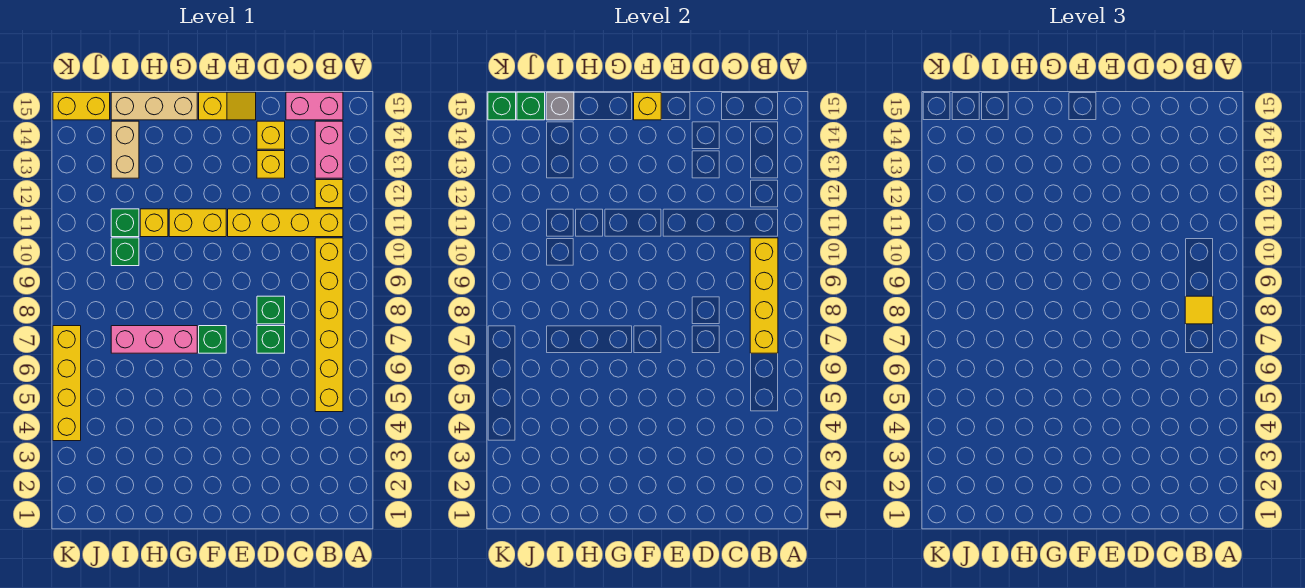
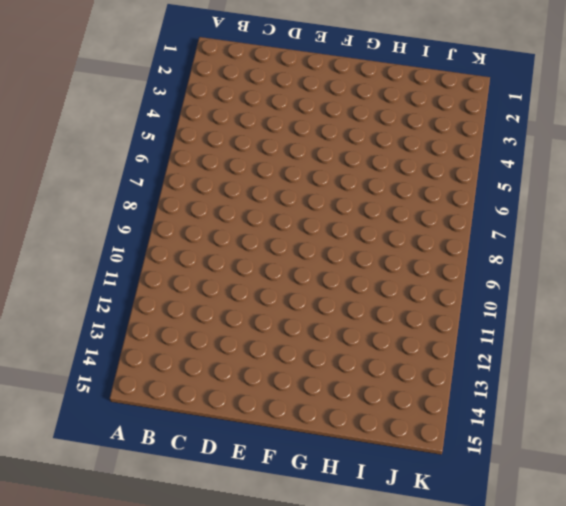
none -> yellow 1x6 brick [315,238,343,412]
none -> yellow 1x4 brick [228,209,343,237]
none -> yellow 1x1 brick [315,180,343,208]

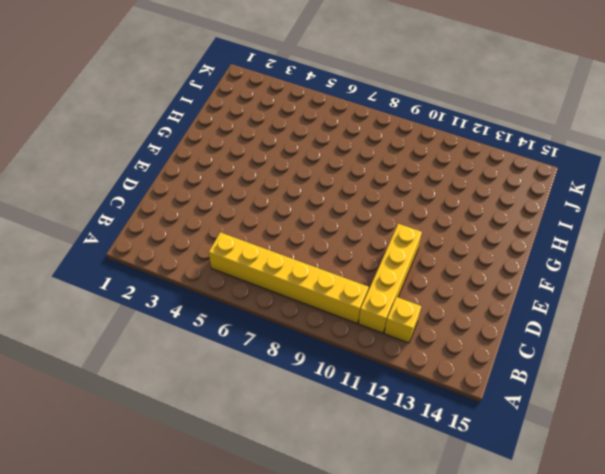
none -> pink 1x2 brick [315,121,343,178]
none -> pink 1x2 brick [286,92,343,120]
none -> green 1x1 brick [257,326,285,353]

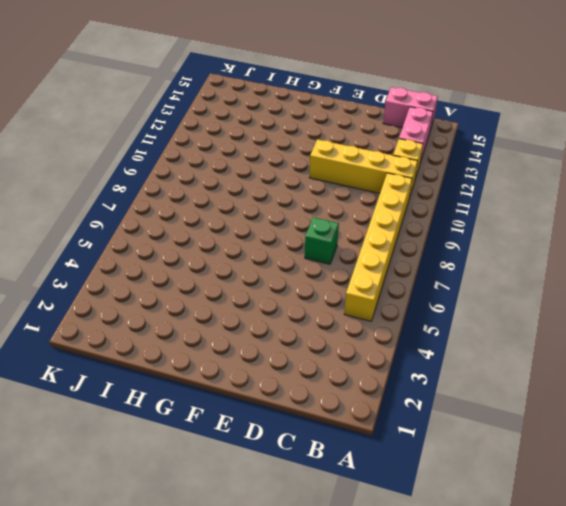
none -> green 1x1 brick [257,296,285,324]
none -> yellow 1x1 brick [257,151,285,178]
none -> yellow 1x1 brick [257,121,285,149]

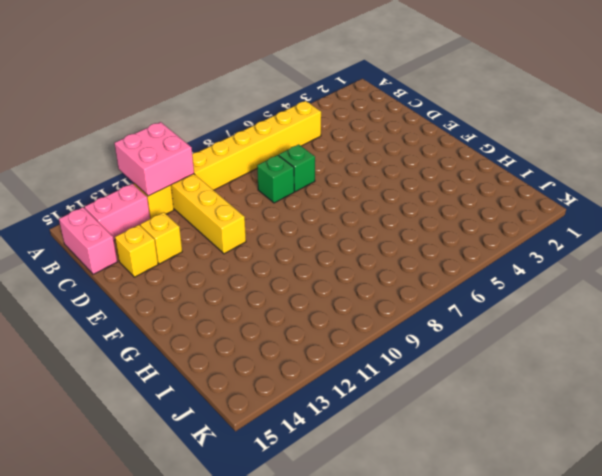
pink 2x2 brick [114,122,194,196] -> none
none -> yellow 1x2 slope [199,92,256,120]
none -> green 1x1 brick [199,326,226,353]
none -> yellow 1x2 brick [169,209,226,237]

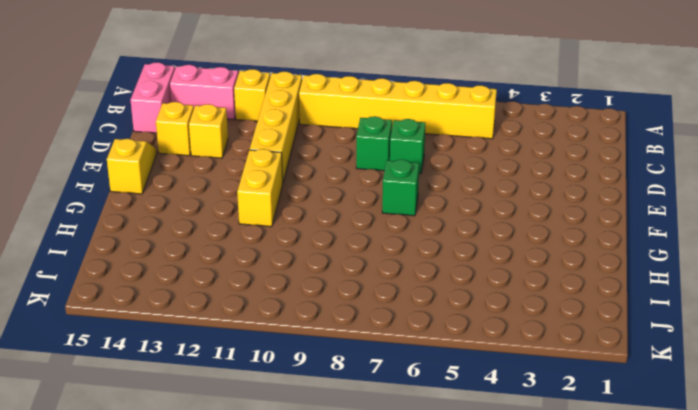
none -> pink 1x3 brick [111,326,197,353]
none -> tan 1x3 brick [111,92,197,120]
none -> yellow 1x1 brick [140,209,168,237]

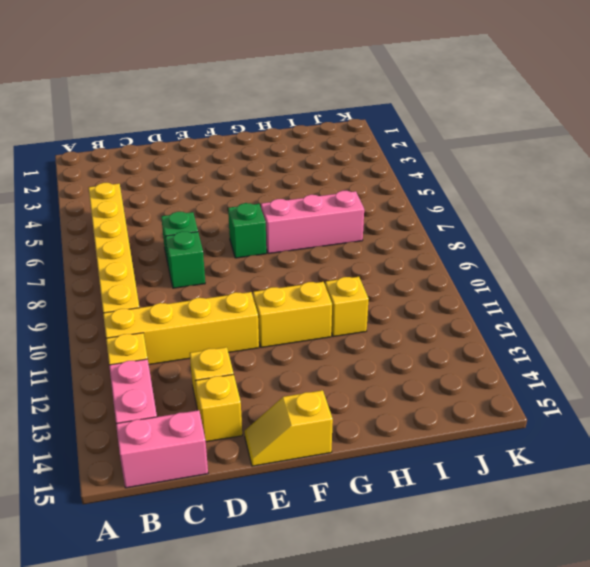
none -> tan 1x3 brick [111,92,197,120]
none -> green 1x1 brick [111,238,139,266]
none -> green 1x1 brick [111,209,139,237]

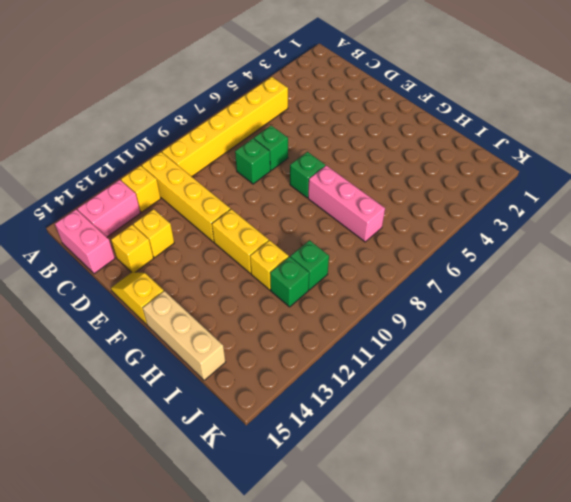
none -> tan 1x2 brick [111,121,139,178]
none -> yellow 1x2 brick [53,92,110,120]
none -> yellow 1x4 brick [53,326,81,441]

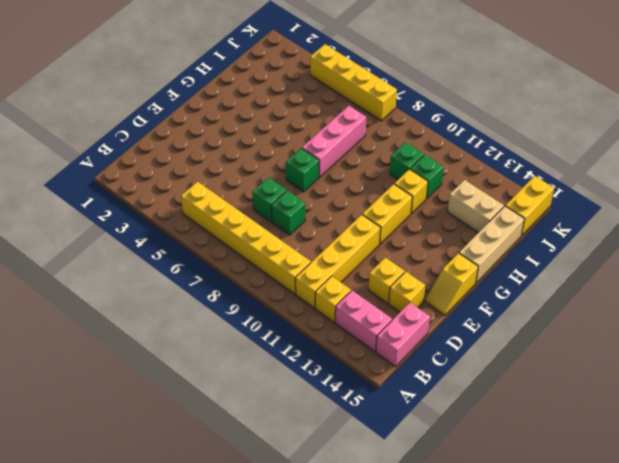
none -> yellow 1x4 brick [750,238,778,353]
none -> yellow 1x1 brick [634,92,661,120]
none -> grey 1x1 brick [546,92,574,120]

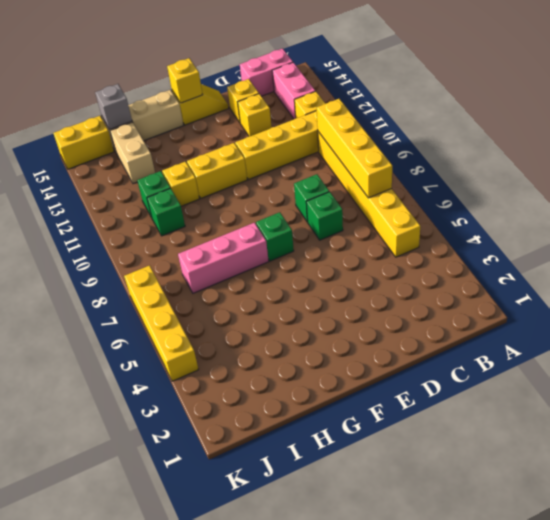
none -> green 1x1 brick [517,92,545,120]
none -> green 1x1 brick [488,92,516,120]
none -> yellow 1x1 tile [1185,296,1213,324]

